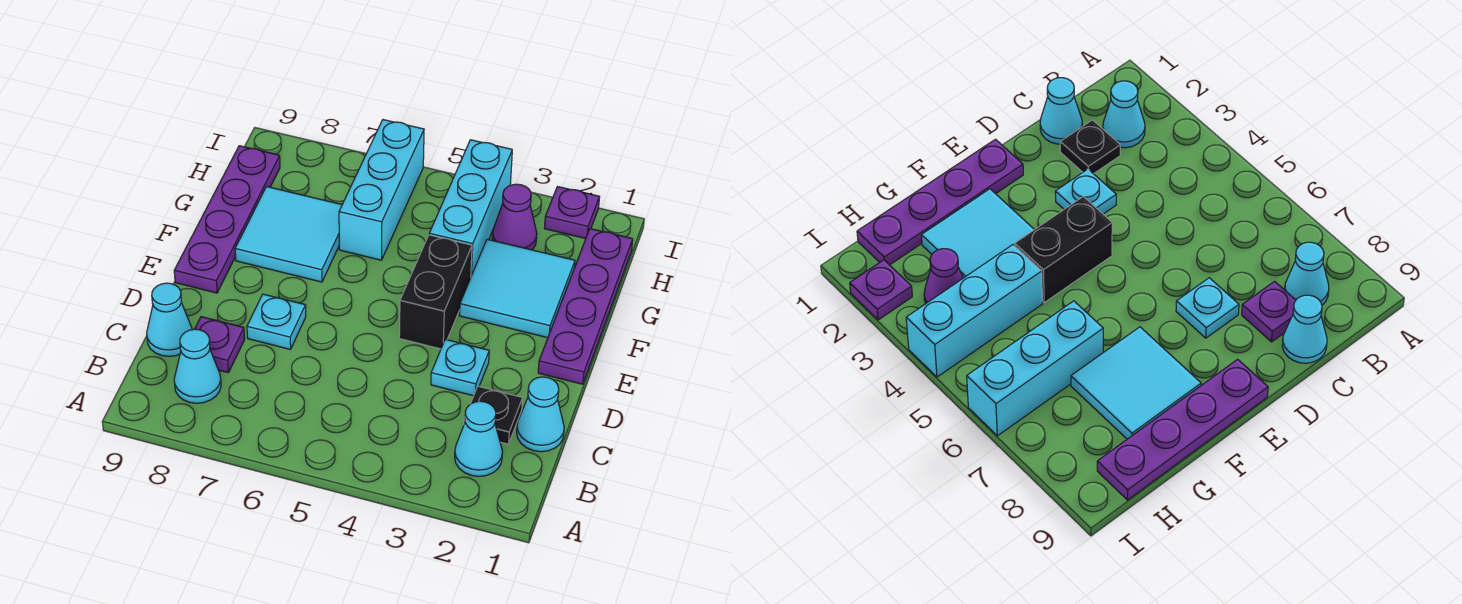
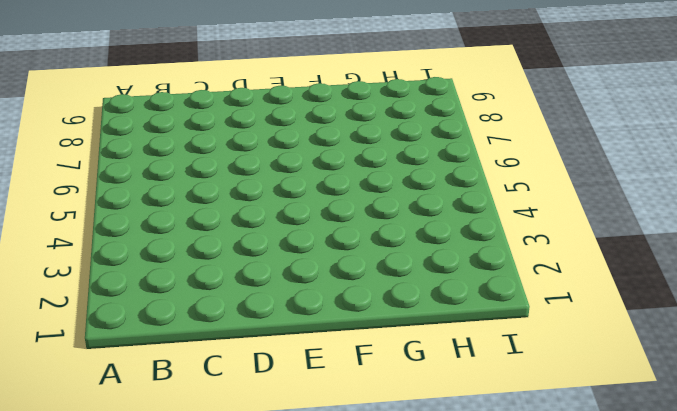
none -> cyan 1x1 cone [455,401,502,476]
none -> cyan 1x1 cone [174,329,221,403]
none -> cyan 1x1 cone [517,377,564,452]

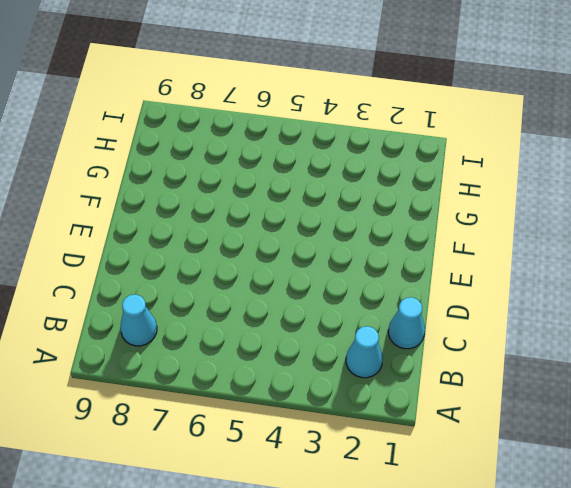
none -> black 1x1 plate [464,386,523,444]
none -> purple 1x1 plate [195,317,245,373]
none -> cyan 1x1 cone [147,283,192,356]

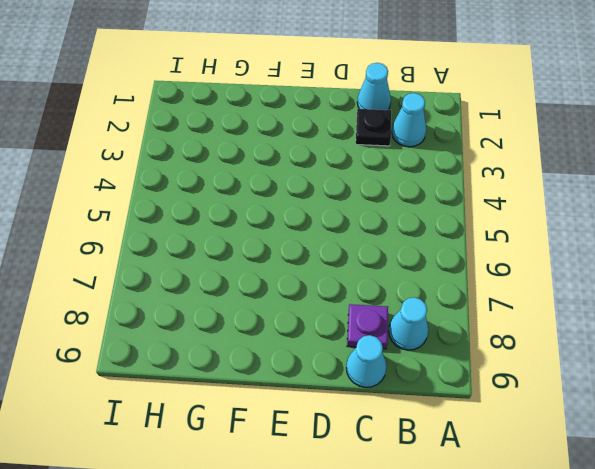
none -> cyan 1x1 plate [431,339,489,396]
none -> cyan 1x1 plate [247,294,306,349]
none -> purple 1x4 plate [538,229,633,384]

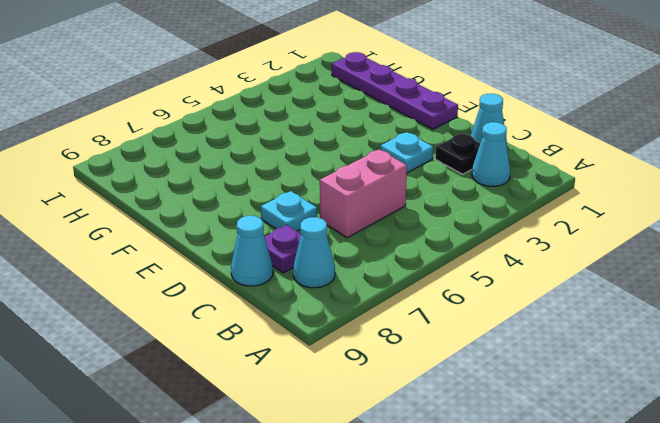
pink 1x2 brick [320,149,407,238] -> none
none -> black 1x2 brick [399,235,472,349]
none -> purple 1x4 plate [174,146,280,293]
none -> cyan 2x2 tile [459,239,575,338]

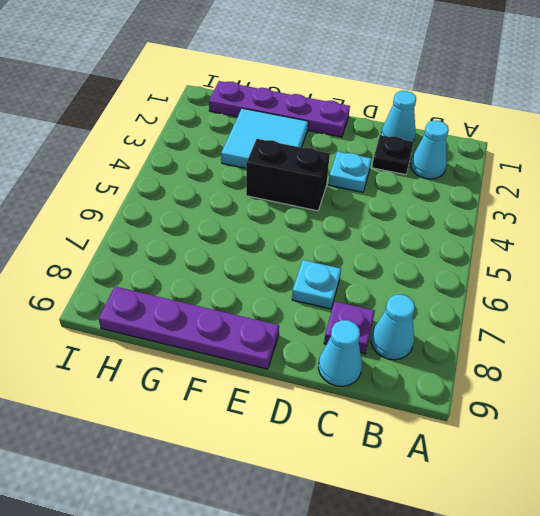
none -> cyan 2x2 tile [235,187,342,282]
none -> cyan 1x3 brick [429,140,512,276]
none -> cyan 1x3 brick [339,120,424,260]

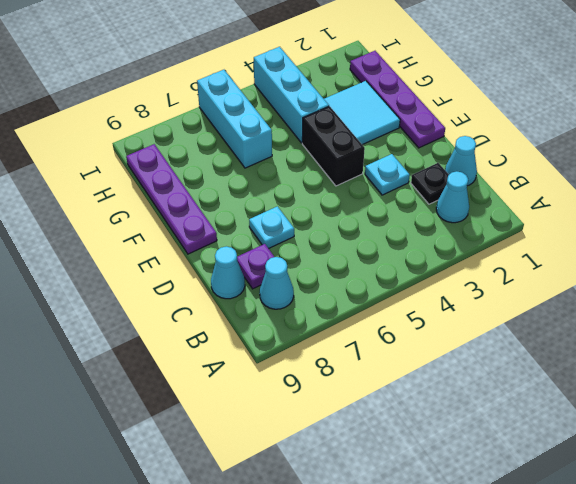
none -> cyan 2x2 tile [235,187,342,282]
none -> purple 1x1 cone [492,184,537,250]
none -> purple 1x1 plate [544,187,599,239]

